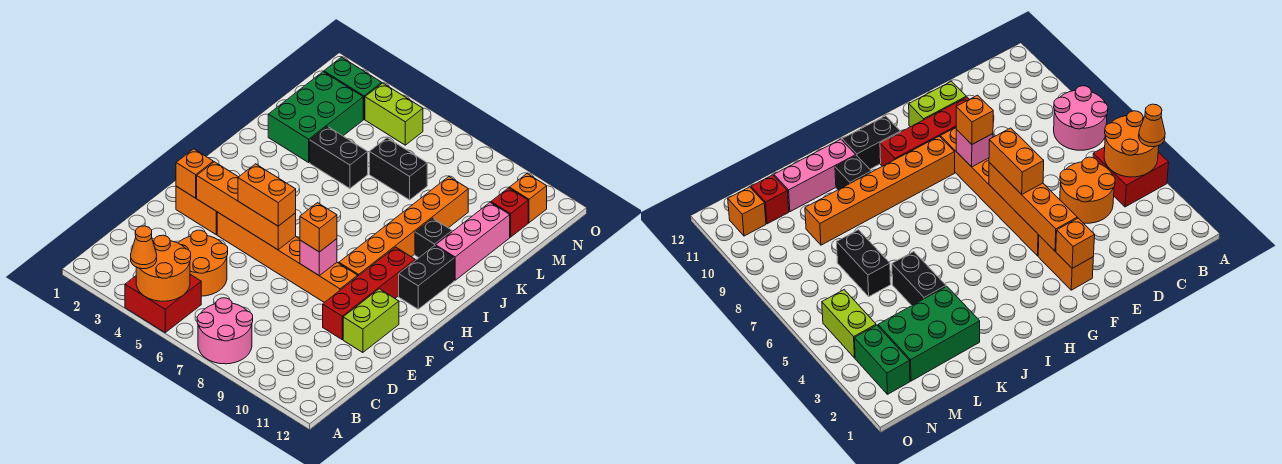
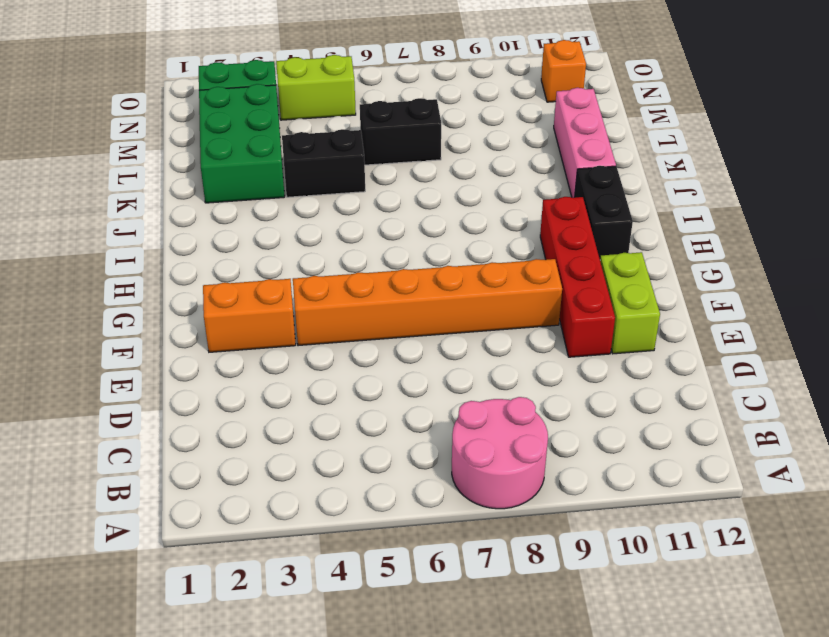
none -> red 2x2 brick [125,274,201,333]
none -> orange 2x2 round brick [179,230,228,296]
none -> orange 1x6 brick [339,177,468,276]

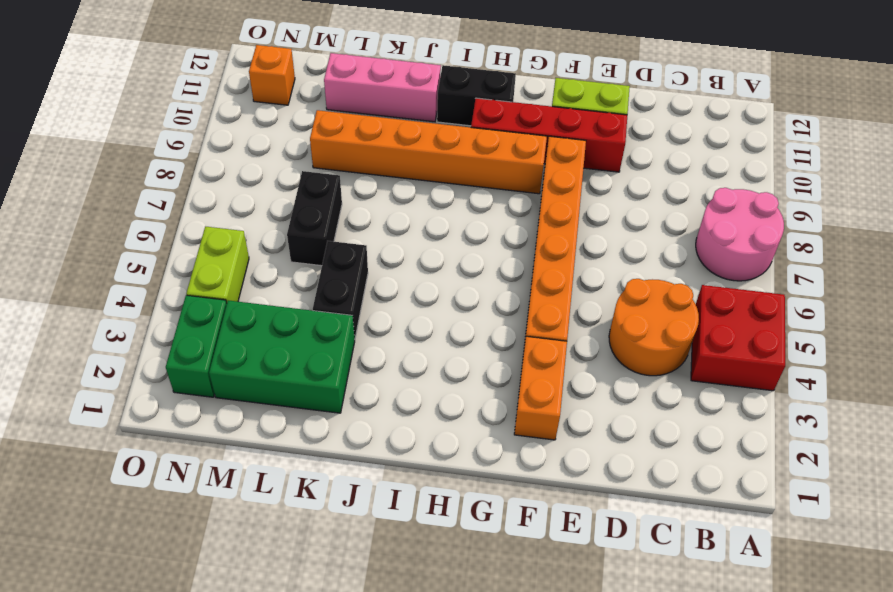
none -> black 1x1 brick [415,218,452,258]
none -> red 1x1 brick [491,188,528,237]
none -> orange 2x2 round brick [136,235,191,301]

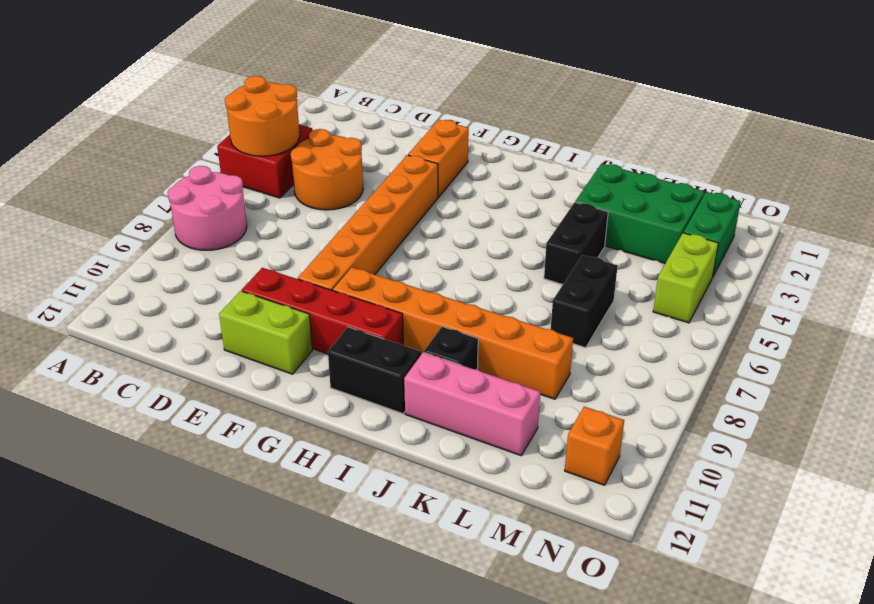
none -> red 1x1 brick [491,188,528,237]
none -> orange 1x1 brick [176,149,213,198]
none -> orange 1x4 brick [197,162,296,250]

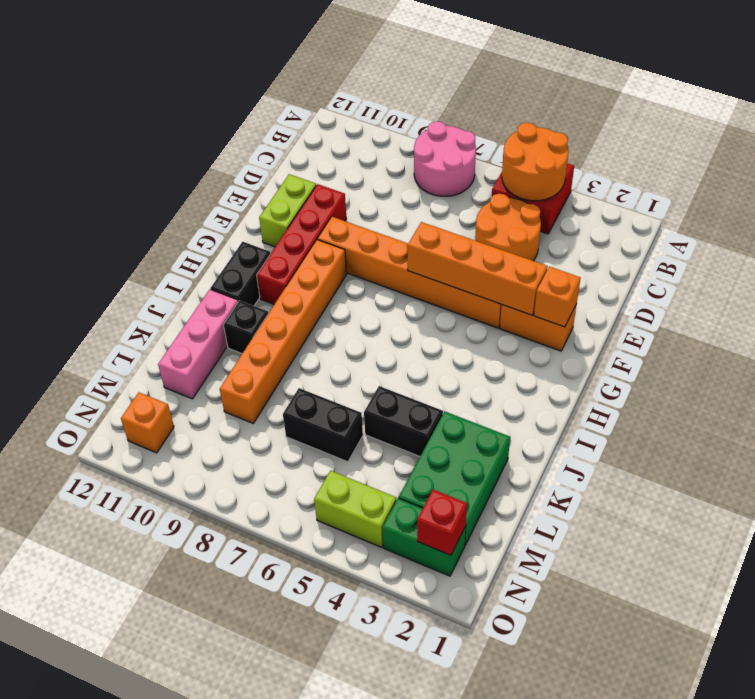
red 1x1 brick [417,489,467,555] -> red 1x1 brick moved to [491,188,528,237]
none -> pink 1x1 brick [300,239,337,276]
none -> orange 1x1 cone [131,226,157,269]
none -> orange 1x2 brick [238,164,296,226]

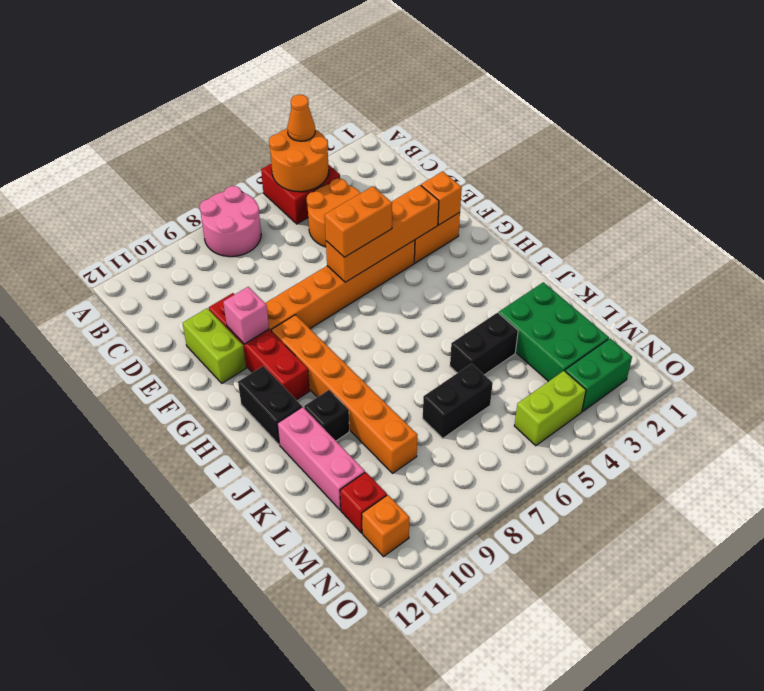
pink 1x1 brick [223,287,269,344] -> pink 1x1 brick moved to [300,239,337,276]
none -> orange 1x1 brick [300,203,337,252]

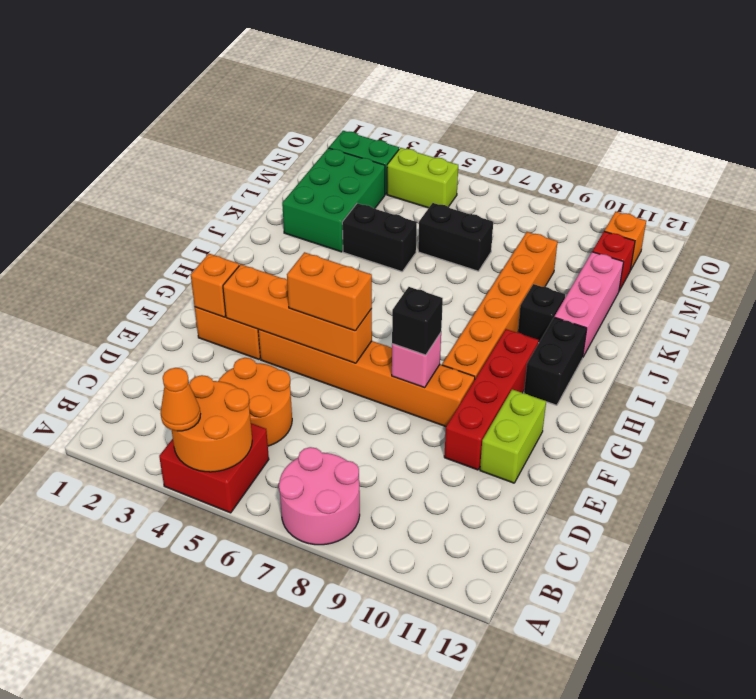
black 1x1 brick [392,287,443,355] -> orange 1x1 brick [300,203,337,252]

